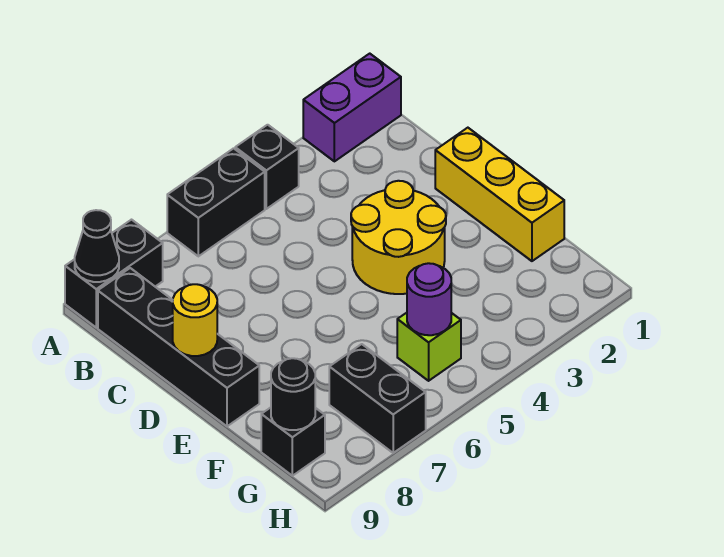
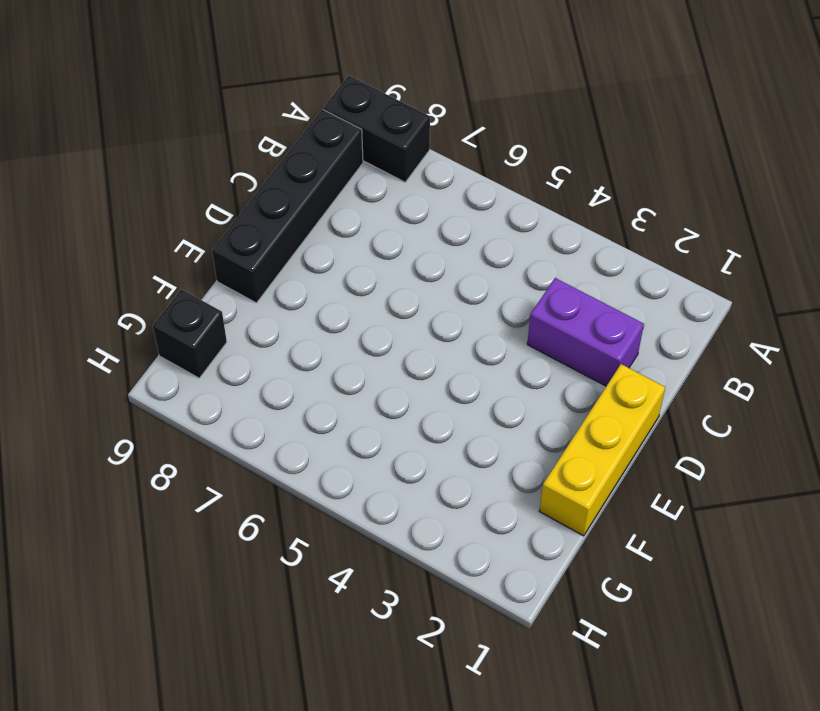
purple 1x2 brick [527,278,644,386] -> purple 1x2 brick moved to [303,54,401,161]
none -> black 1x1 brick [235,125,299,209]
none -> black 1x2 brick [167,148,265,256]
none -> yellow 2x2 round brick [351,181,446,294]

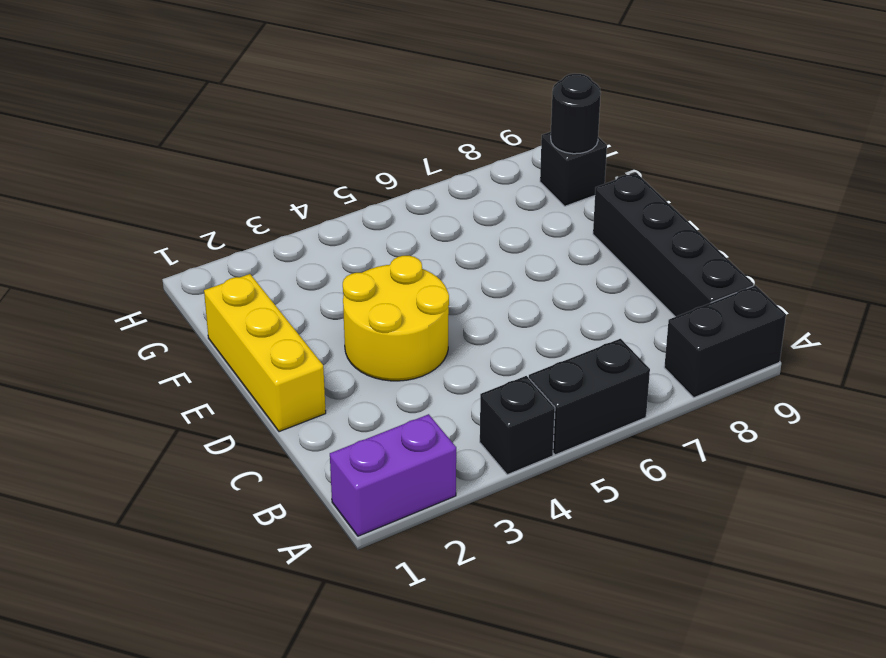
none -> lime 1x1 brick [397,313,461,381]
none -> black 1x2 brick [329,344,426,453]
none -> black 1x1 cone [75,210,119,282]

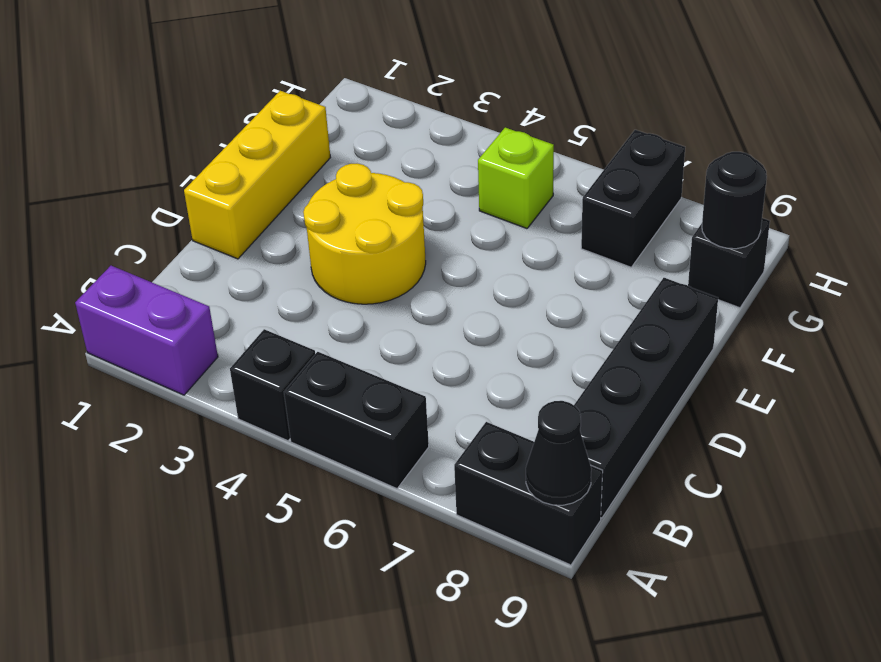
none -> yellow 1x1 round brick [173,284,217,356]
none -> purple 1x1 round brick [407,263,451,335]

